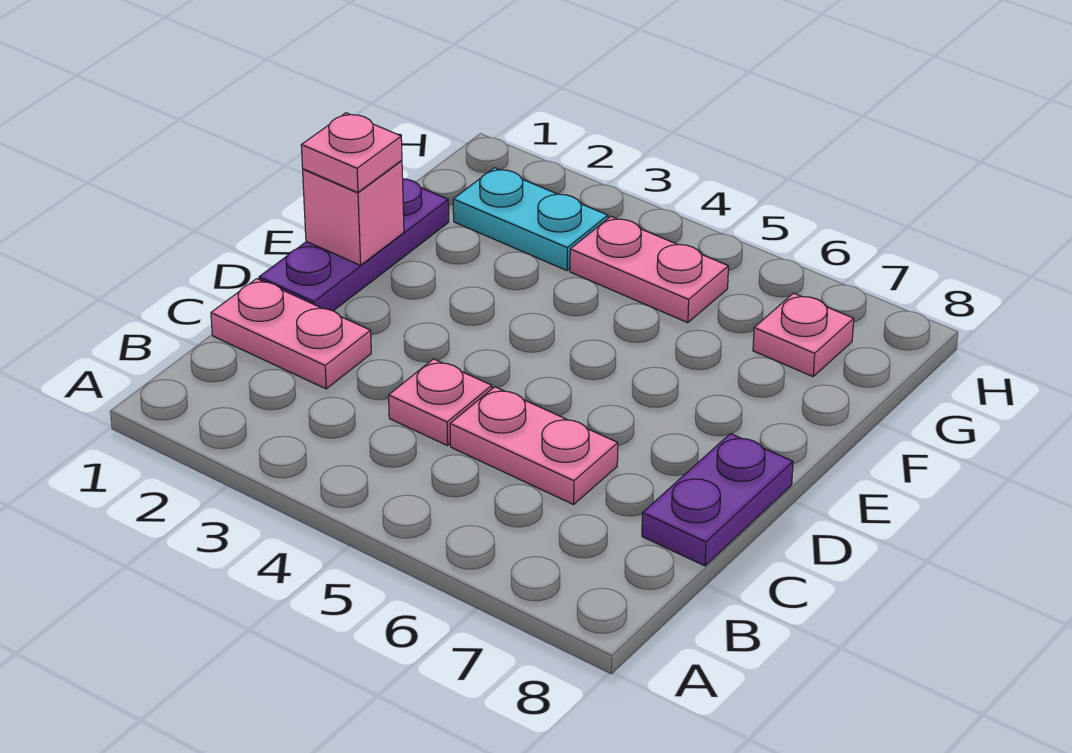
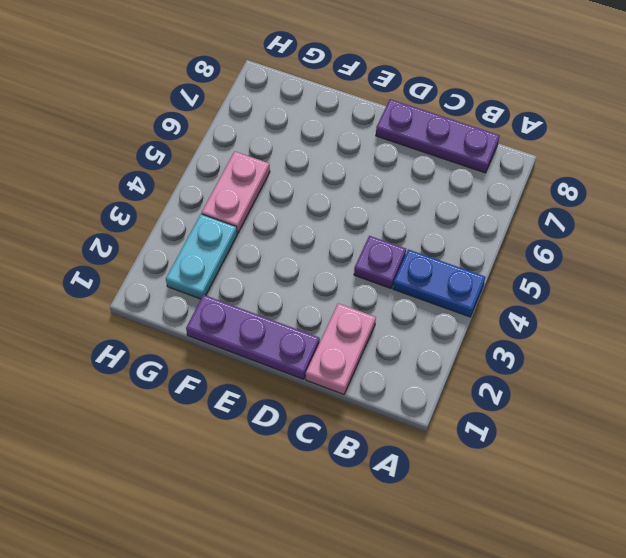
blue 1x2 plate [393,249,485,317] -> none
purple 1x3 plate [376,99,500,173] -> purple 1x2 plate [642,434,793,566]
purple 1x1 plate [354,236,406,288] -> pink 1x1 plate [389,359,492,446]
none -> pink 1x2 plate [450,387,618,504]
none -> pink 1x1 plate [753,293,854,377]

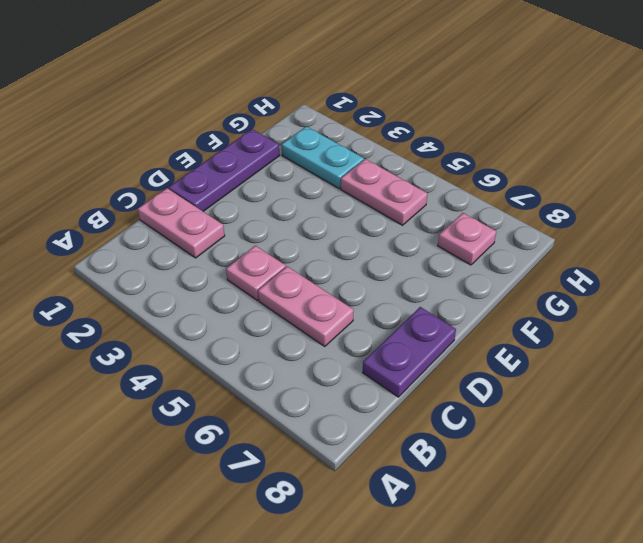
none -> pink 1x1 brick [303,160,404,265]
none -> pink 1x1 plate [301,113,402,192]

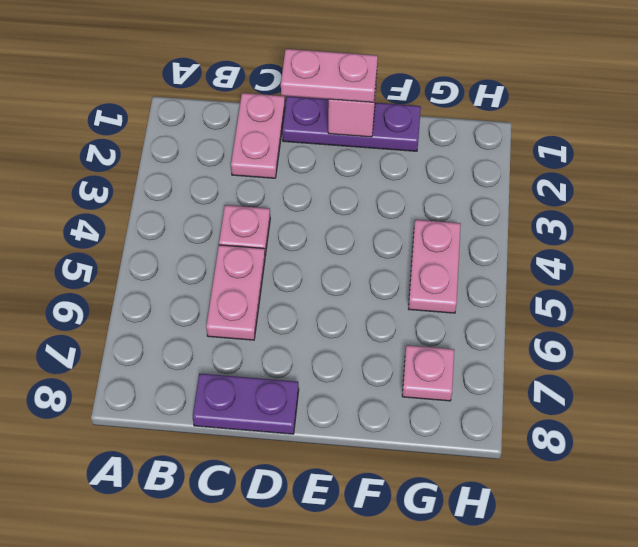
pink 1x2 plate [281,49,378,102] -> pink 1x1 plate [301,113,402,192]
none -> cyan 1x2 plate [453,168,608,270]

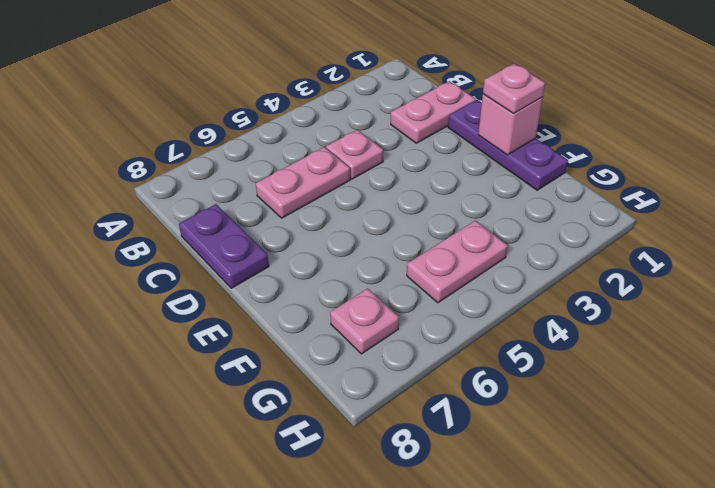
none -> cyan 1x2 plate [453,168,608,270]

